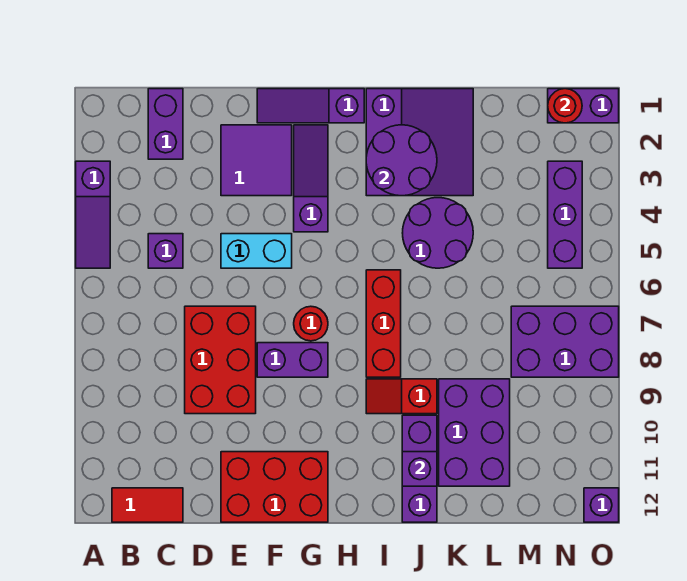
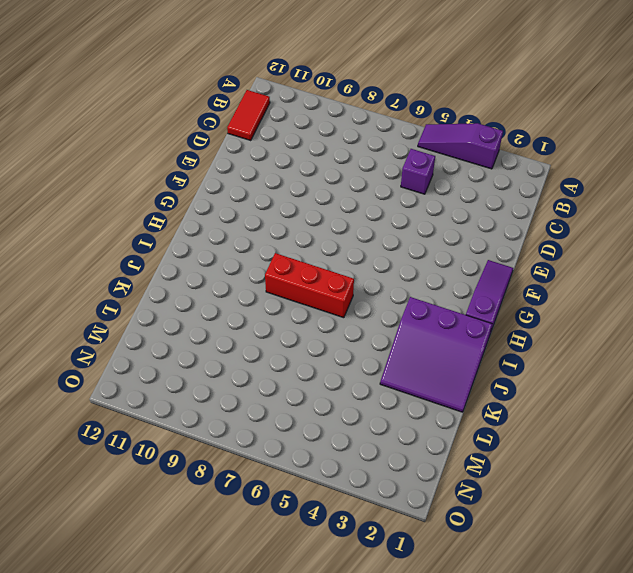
none -> purple 1x2 brick [148,89,183,159]
none -> red 2x3 brick [185,306,256,414]
none -> purple 2x2 tile [221,125,292,196]

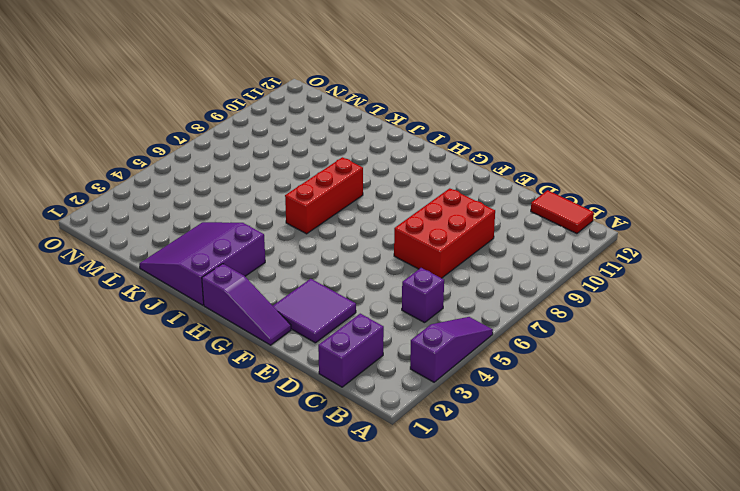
none -> cyan 1x2 brick [221,234,292,268]
none -> red 2x3 brick [221,452,328,522]
none -> purple 1x2 brick [257,343,328,377]

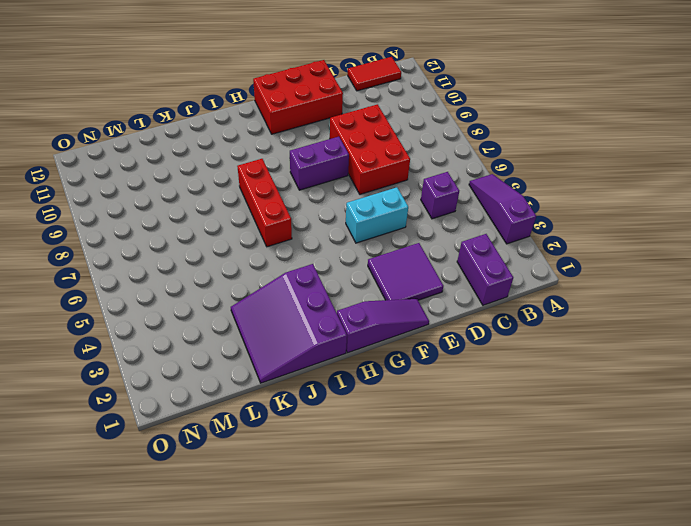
none -> purple 1x3 slope [294,125,328,232]
none -> red 1x1 round brick [294,306,328,341]
none -> red 1x2 slope [366,379,437,414]

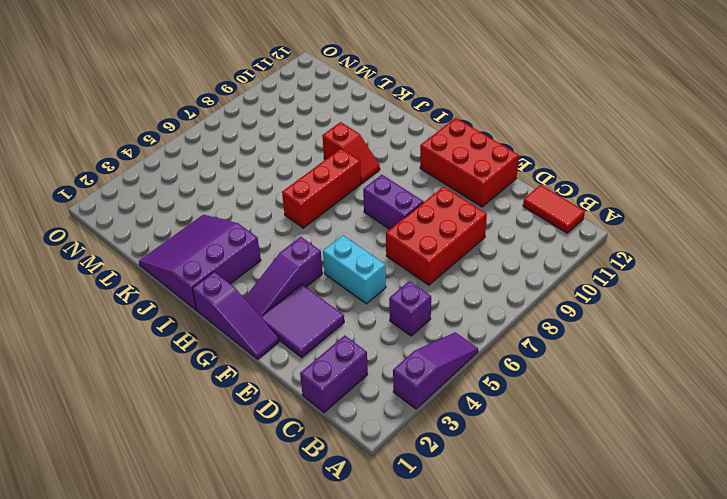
none -> red 1x1 round brick [294,306,328,341]
none -> purple 2x2 round brick [403,198,473,268]
none -> purple 1x3 brick [402,415,437,522]

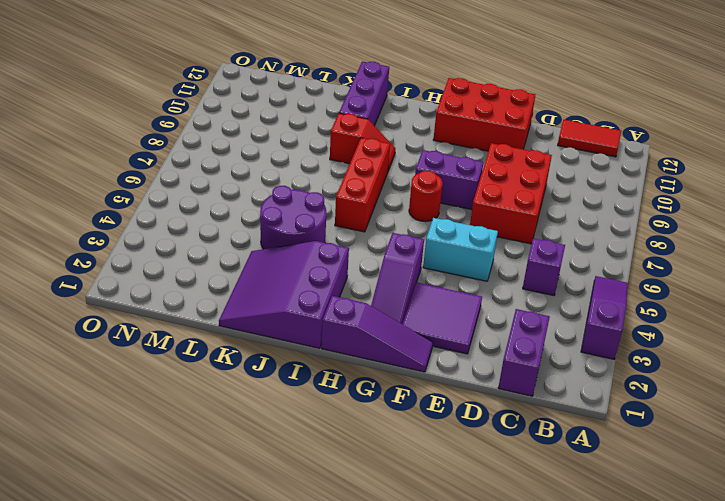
none -> purple 2x3 brick [439,379,510,486]
none -> purple 2x3 brick [511,306,619,377]
none -> purple 1x2 brick [548,89,619,123]

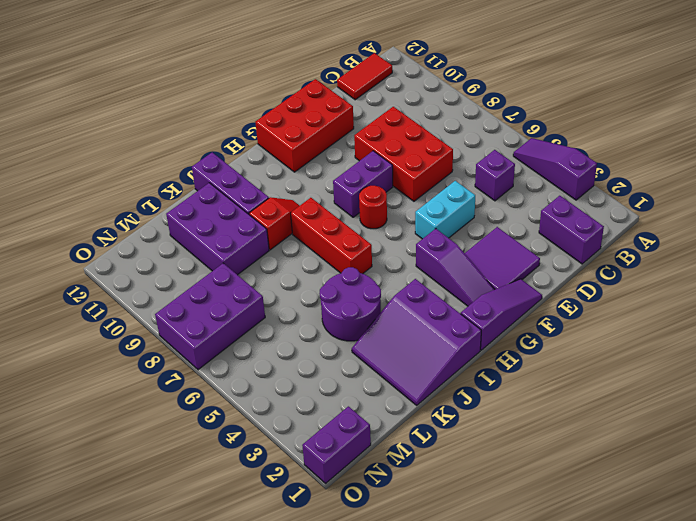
none -> purple 1x3 brick [548,161,582,268]
none -> purple 1x1 brick [584,488,619,522]
none -> purple 2x2 round brick [366,125,437,196]

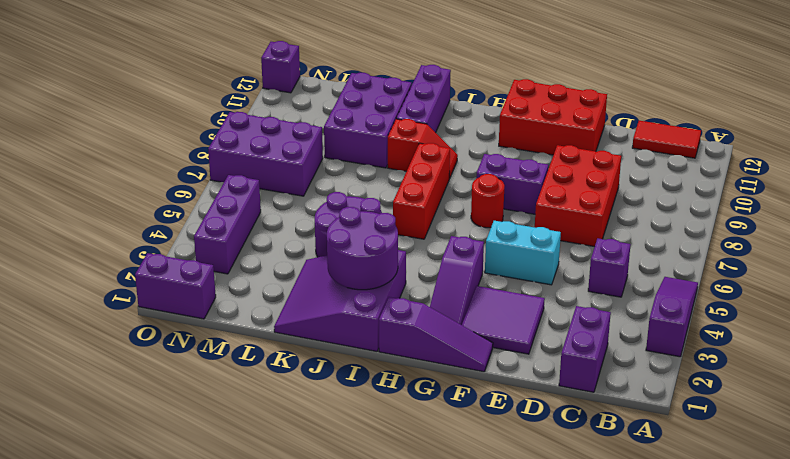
none -> purple 1x1 brick [402,452,437,486]
none -> red 1x1 round brick [548,89,582,123]

